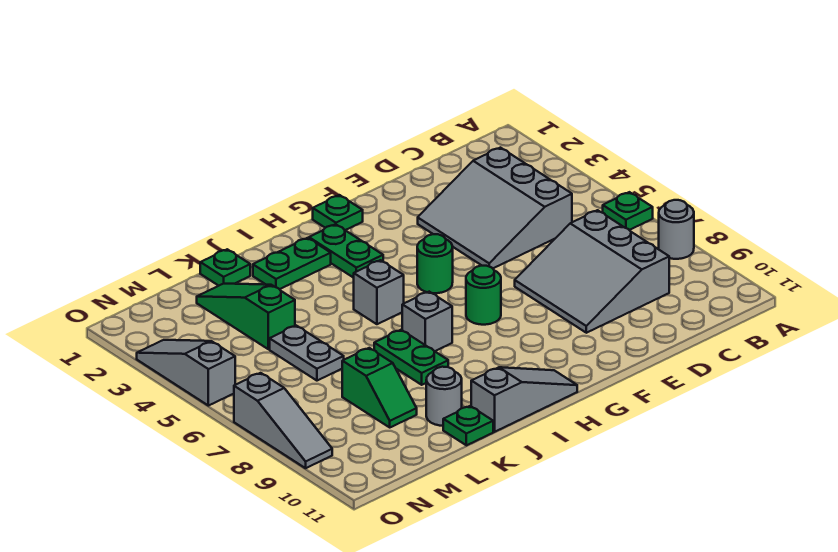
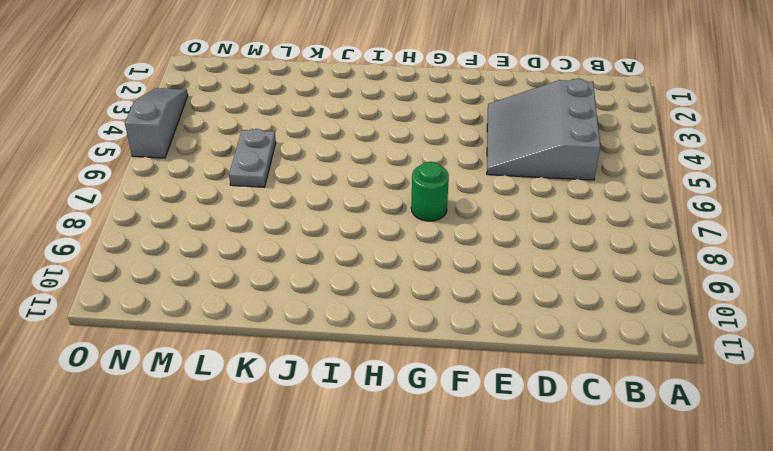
none -> green 1x1 plate [603,192,653,230]
none -> grey 1x1 round brick [659,200,694,259]
none -> grey 3x3 slope [515,210,669,333]

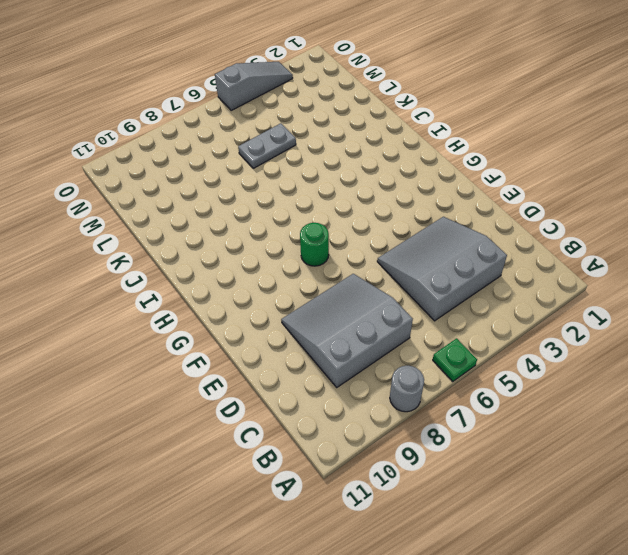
none -> green 1x1 plate [313,195,363,230]
none -> green 1x1 round brick [417,234,453,293]
none -> green 1x2 plate [309,224,383,278]

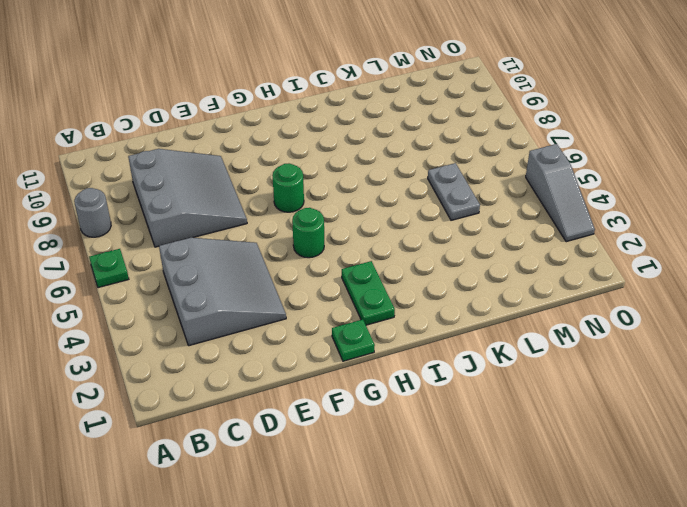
none -> grey 1x3 slope [471,367,577,432]
none -> green 1x2 plate [253,238,331,289]
none -> grey 1x1 brick [354,260,404,324]

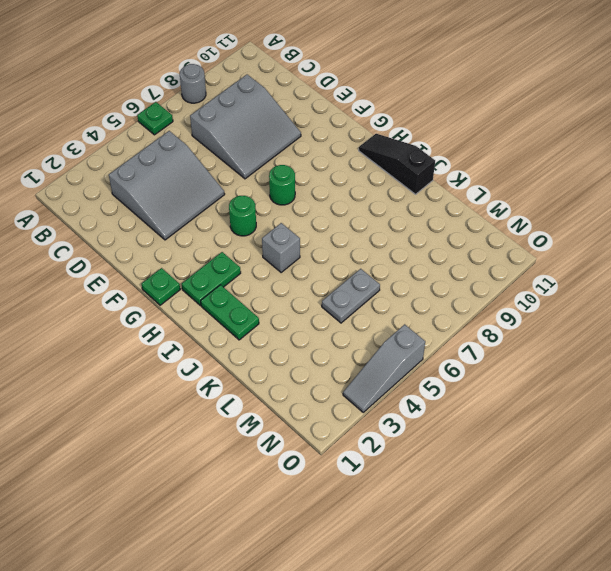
black 1x3 slope [359,134,435,194] -> grey 1x3 slope [471,367,577,432]
none -> grey 1x1 brick [402,292,452,351]
none -> green 1x2 plate [374,330,448,385]
none -> green 1x1 plate [200,249,250,286]

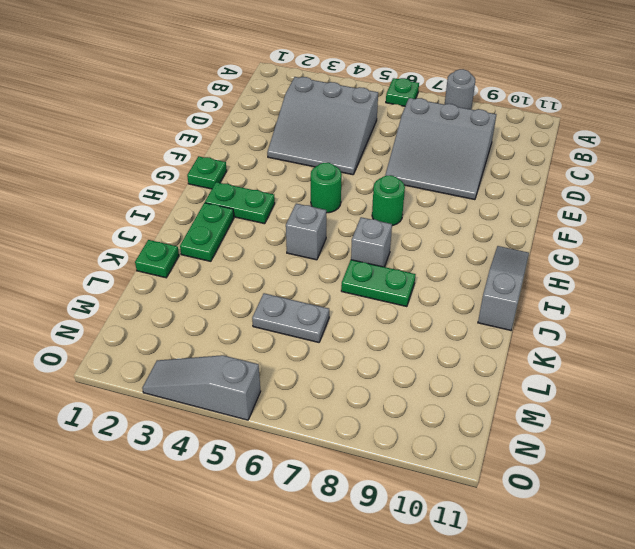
none -> grey 1x1 round brick [426,367,462,426]
none -> green 1x1 plate [443,406,493,445]
none -> green 1x3 slope [197,284,295,349]

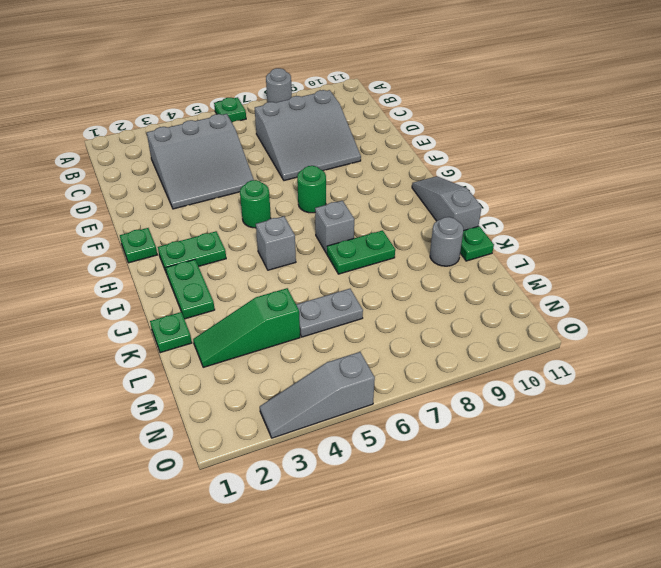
none -> green 1x2 slope [342,348,417,427]
none -> grey 1x3 slope [234,373,332,468]

